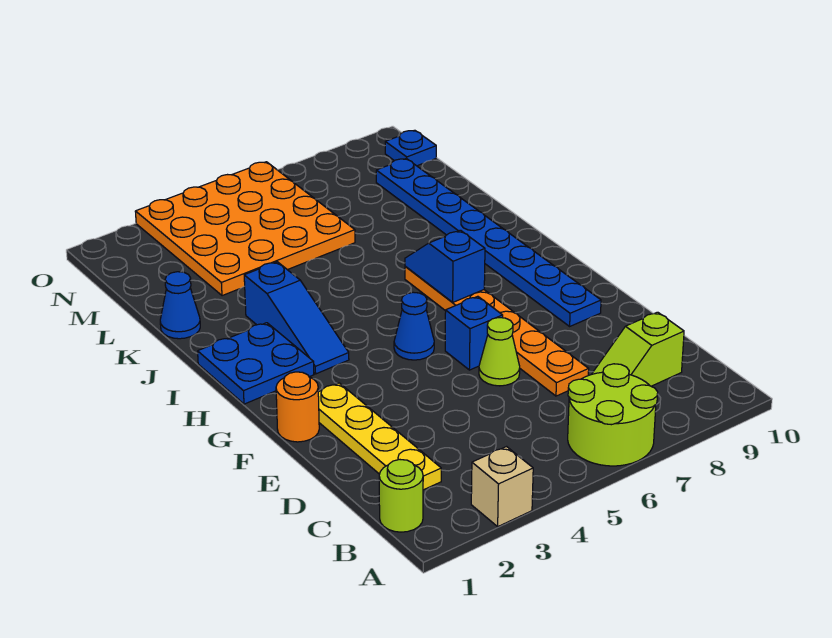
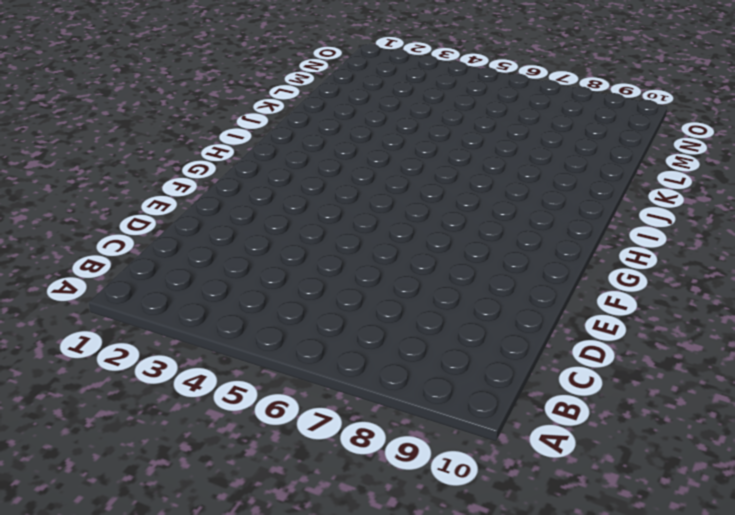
none -> tan 1x1 brick [471,447,533,526]
none -> lime 2x2 round brick [568,364,658,466]
none -> lime 1x1 round brick [379,460,423,532]

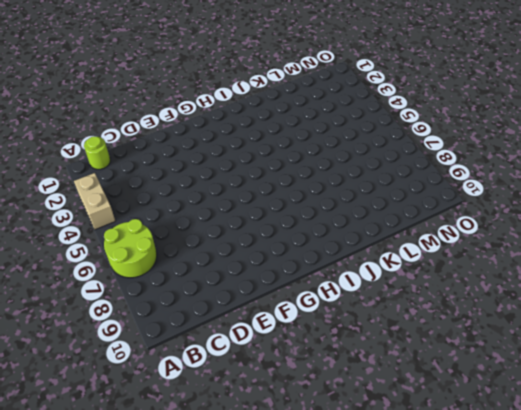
tan 1x2 brick [74,173,115,230] -> tan 1x1 brick [471,447,533,526]
none -> yellow 1x4 plate [318,383,441,490]
none -> lime 1x2 slope [592,312,684,386]
none -> orange 1x6 plate [405,266,589,396]

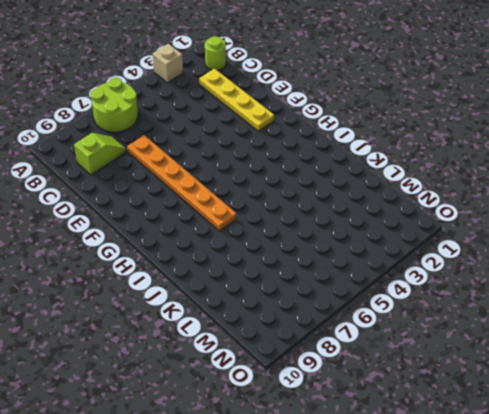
none -> lime 1x1 cone [479,318,520,386]
none -> orange 1x1 round brick [276,372,319,442]
none -> blue 1x1 brick [445,296,503,370]

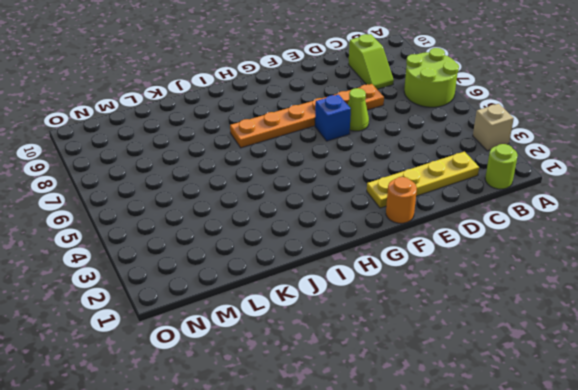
none -> blue 1x8 plate [376,158,601,326]
none -> blue 1x1 cone [394,292,434,360]
none -> blue 2x2 plate [198,323,314,404]

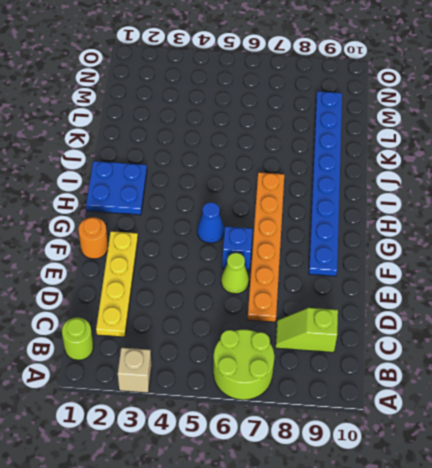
none -> blue 1x3 slope [244,262,349,374]
none -> blue 1x1 cone [160,272,200,339]
none -> orange 4x4 plate [135,162,355,296]

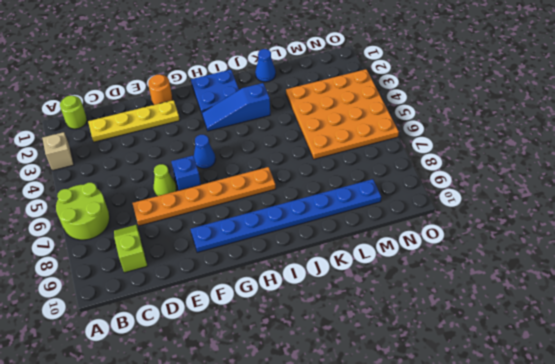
none -> blue 1x1 plate [385,130,436,166]
none -> blue 1x2 slope [405,230,485,302]

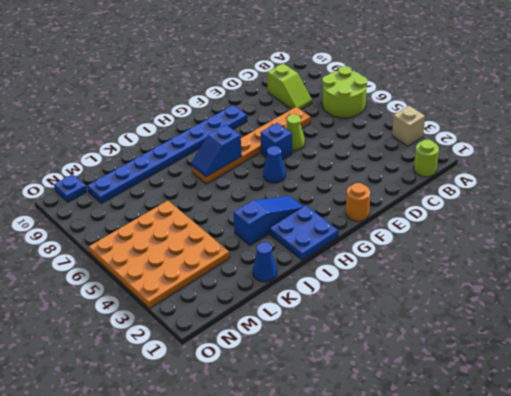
none -> yellow 1x4 plate [318,383,441,490]

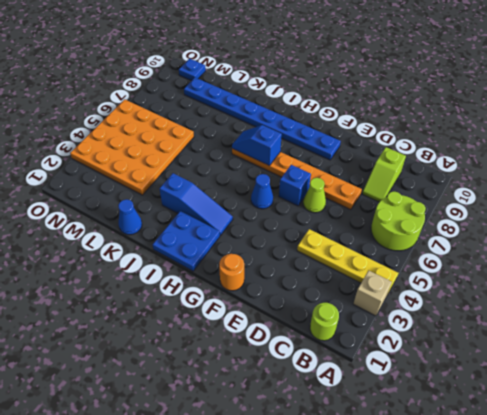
yellow 1x4 plate [297,229,398,295] -> yellow 1x4 plate moved to [318,383,441,490]

